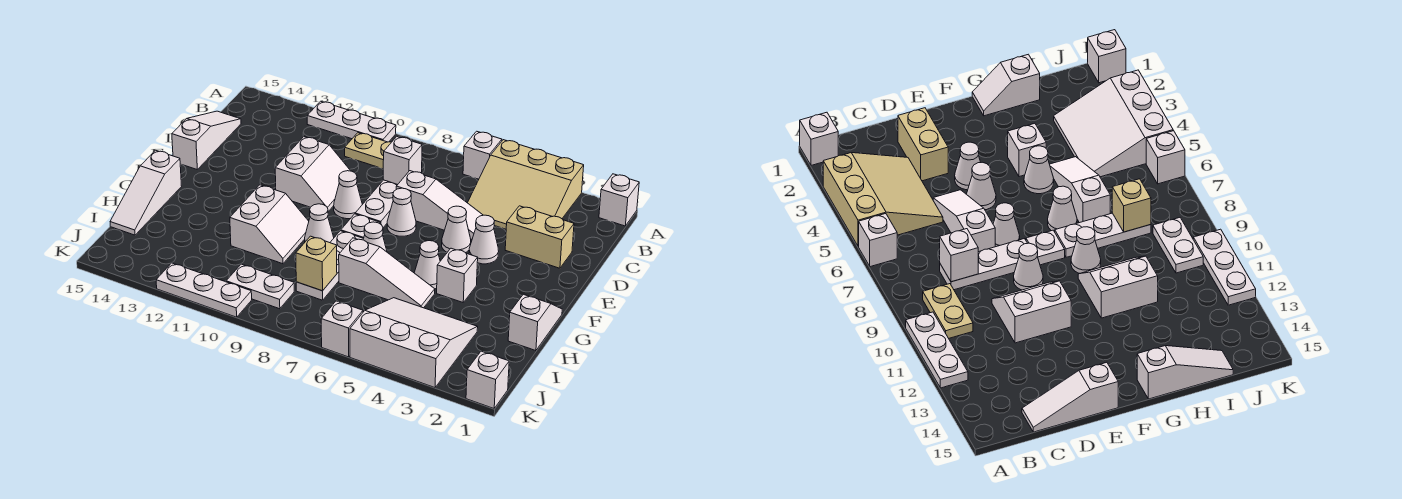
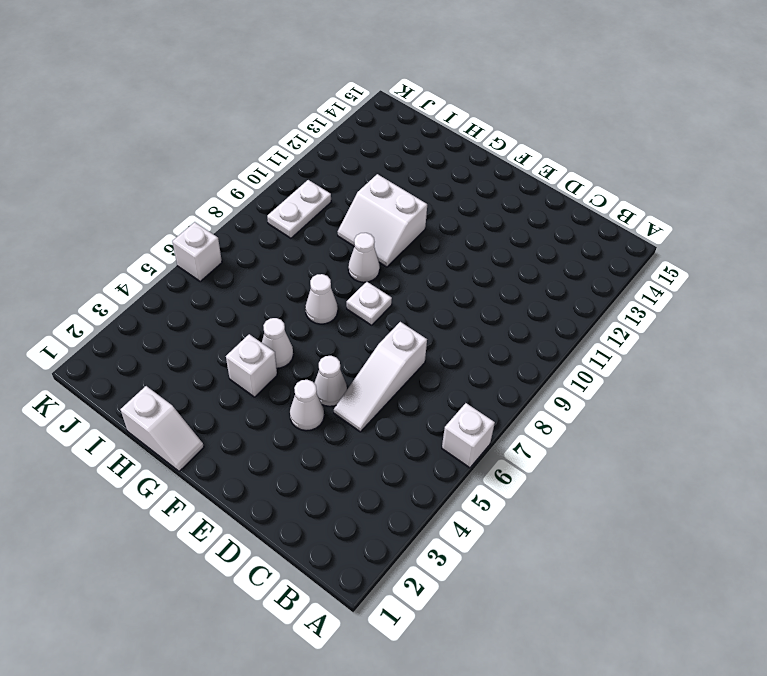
none -> white 1x1 brick [599,174,639,226]
none -> tan 3x3 slope [468,140,584,229]
none -> white 1x3 plate [307,101,396,142]
none -> tan 1x2 plate [345,133,391,169]

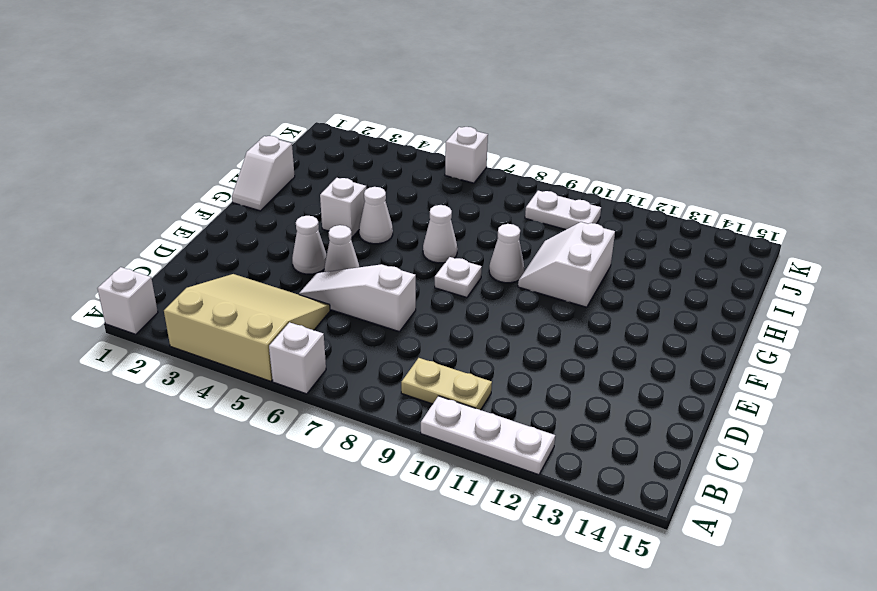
none -> white 1x3 plate [355,180,397,228]
none -> white 1x3 slope [172,111,241,169]
none -> tan 1x2 brick [505,206,574,268]
none -> white 2x2 slope [275,137,350,212]

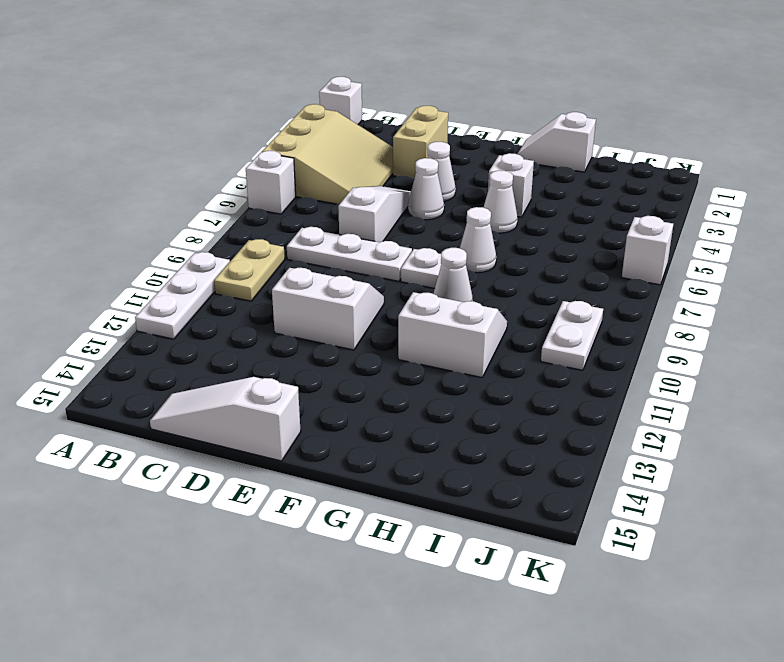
none -> white 1x1 cone [387,188,416,236]
none -> white 1x1 cone [334,171,362,219]
none -> white 1x3 plate [296,231,363,300]
none -> white 1x3 slope [110,150,182,235]

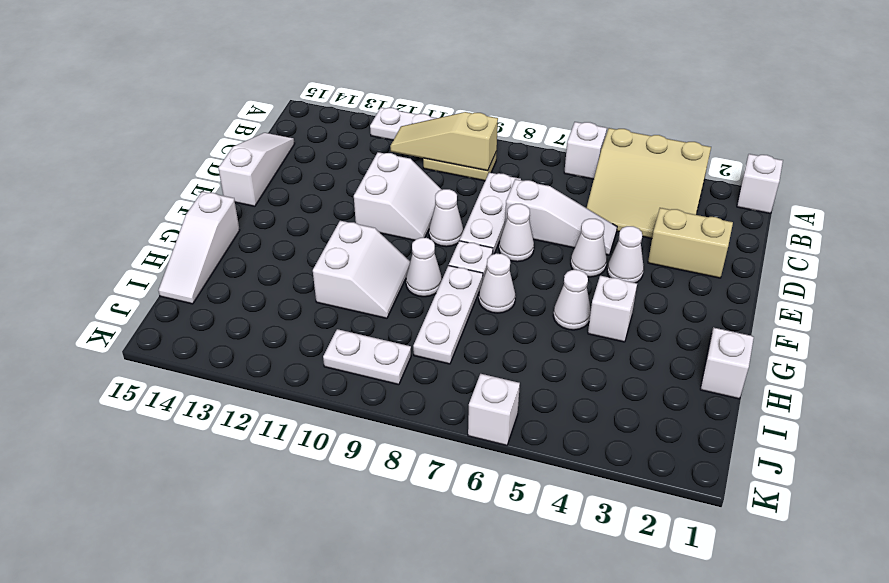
tan 1x3 slope [390,112,498,171] -> none
none -> white 1x3 slope [339,238,435,308]
none -> white 3x3 slope [350,298,478,388]
none -> white 1x1 brick [466,351,509,408]
none -> white 1x3 plate [156,263,252,317]

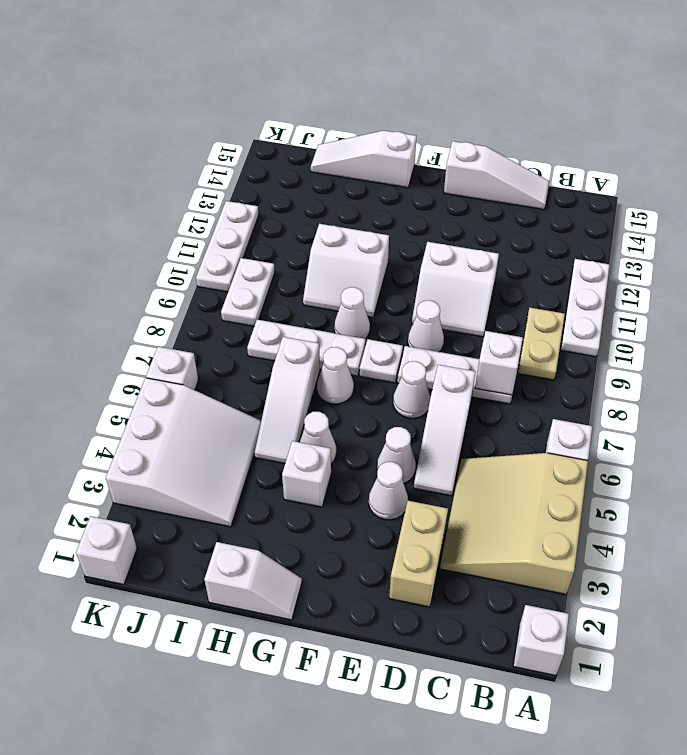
none -> tan 1x1 brick [296,236,337,291]

